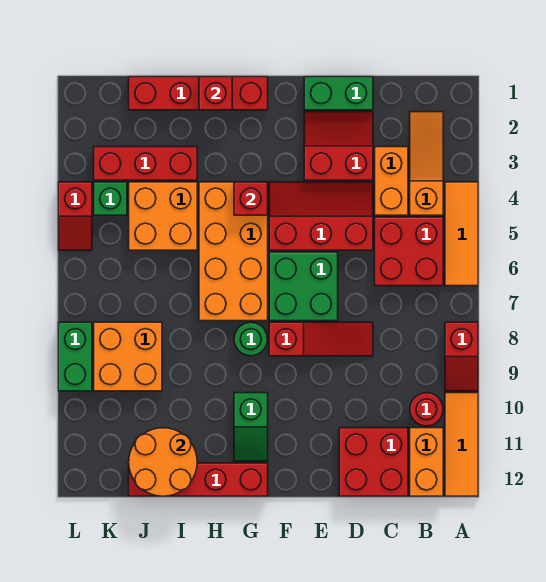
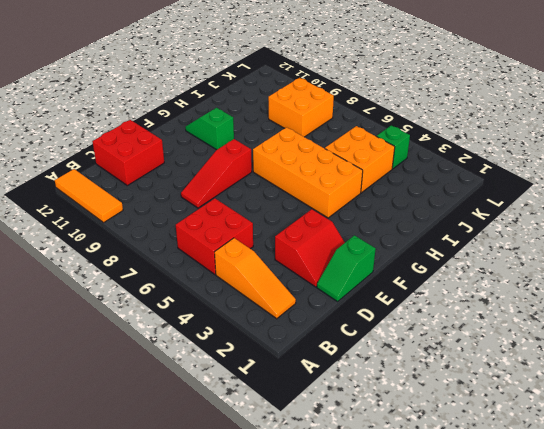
green 1x2 slope [317,235,376,302] -> green 1x2 brick [304,77,373,110]
none -> orange 1x3 tile [445,182,478,286]
none -> red 1x2 slope [445,322,478,391]
none -> red 1x1 round brick [410,393,443,426]

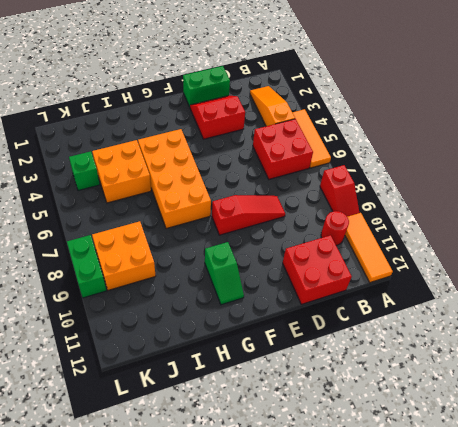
none -> orange 1x2 brick [410,428,443,496]
none -> orange 1x2 brick [375,147,408,215]
none -> red 2x3 slope [269,182,373,250]

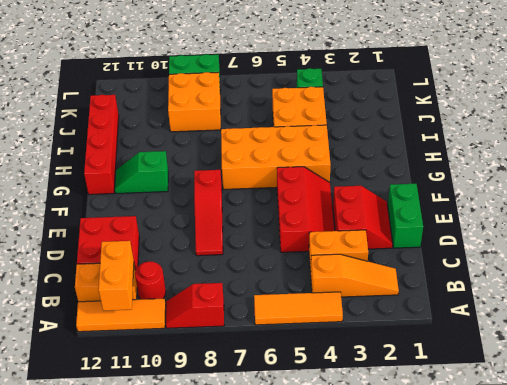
orange 1x2 brick [98,241,134,311] -> none
none -> red 2x2 brick [375,217,443,286]
none -> green 2x2 brick [269,252,338,321]
none -> red 1x4 brick [129,77,268,110]

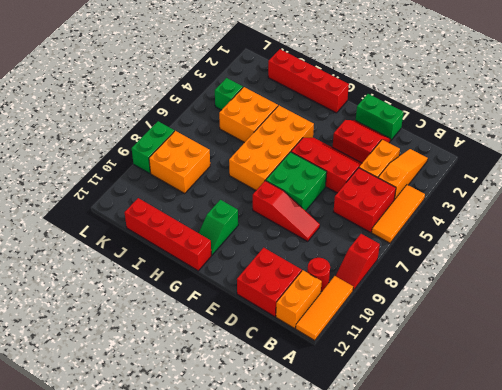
none -> green 1x1 round brick [234,322,267,356]
none -> red 1x3 brick [94,147,197,180]
none -> red 1x2 slope [58,182,92,250]

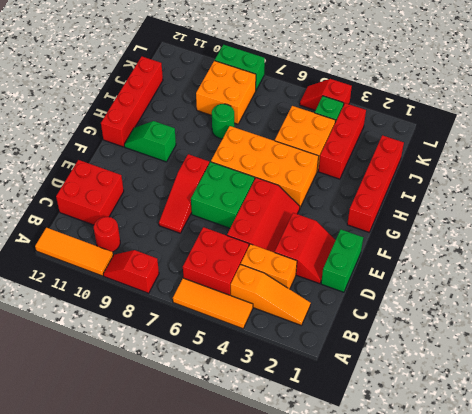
green 1x1 round brick [212,104,234,139] -> green 1x1 round brick moved to [234,322,267,356]
none -> orange 1x2 brick [410,428,443,496]
none -> red 1x1 brick [234,182,268,215]
none -> red 1x1 brick [199,77,232,110]

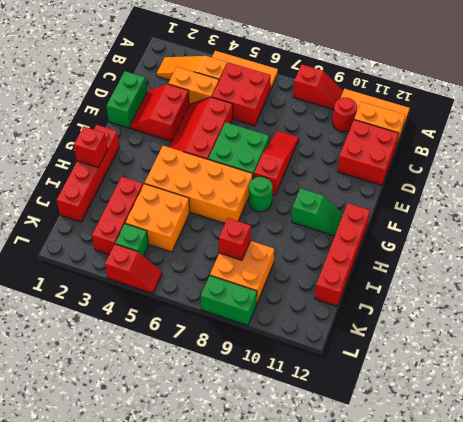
red 1x1 brick [219,218,251,260] -> red 1x1 brick moved to [234,182,268,215]
none -> orange 2x2 round brick [129,428,197,496]

